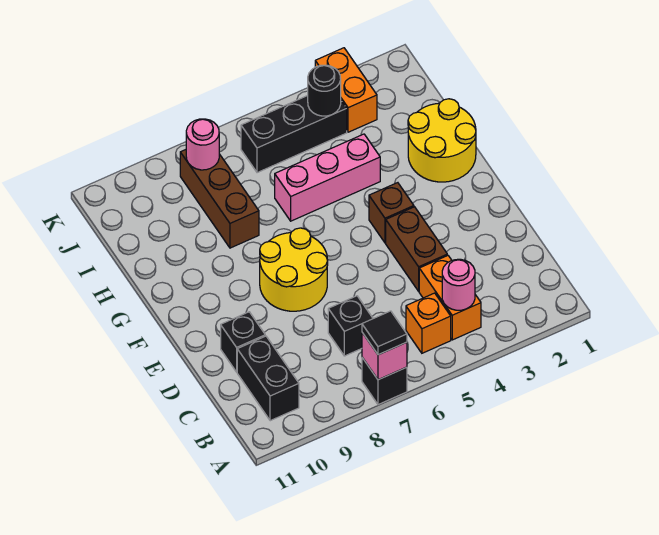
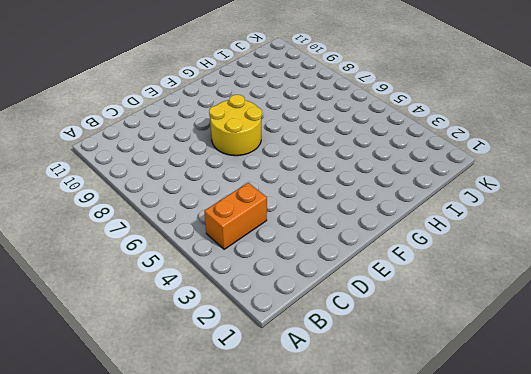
none -> black 1x1 brick [362,358,407,405]
none -> orange 1x1 brick [406,293,451,353]
none -> black 1x2 brick [237,336,299,421]

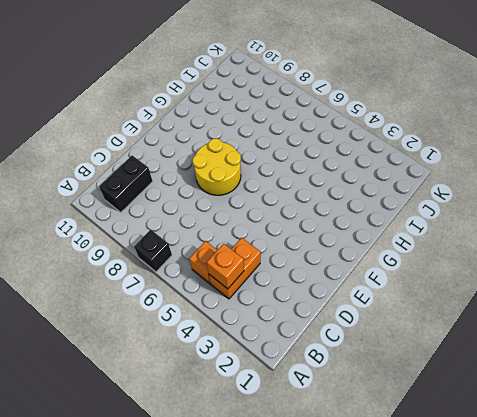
orange 1x1 brick [207,244,244,289] -> pink 1x1 round brick [442,259,475,310]
none -> black 1x1 brick [328,296,373,356]
none -> brown 1x2 brick [386,207,447,291]
none -> black 1x1 brick [221,312,265,372]

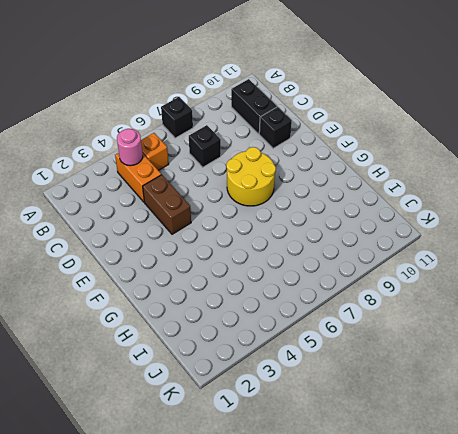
none -> brown 1x1 brick [369,183,414,243]
none -> yellow 2x2 round brick [408,99,476,182]
none -> pink 1x3 brick [275,134,380,221]

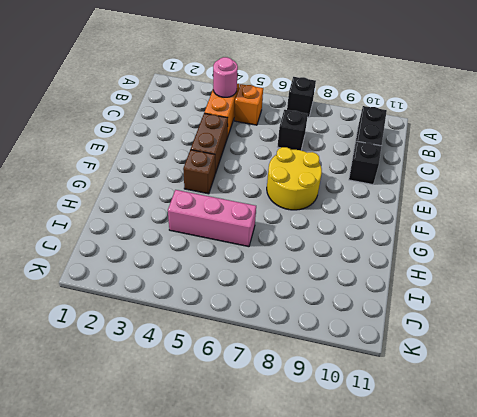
none -> yellow 2x2 round brick [408,99,476,182]
none -> brown 1x3 brick [180,150,259,248]
none -> orange 1x2 brick [315,48,377,132]

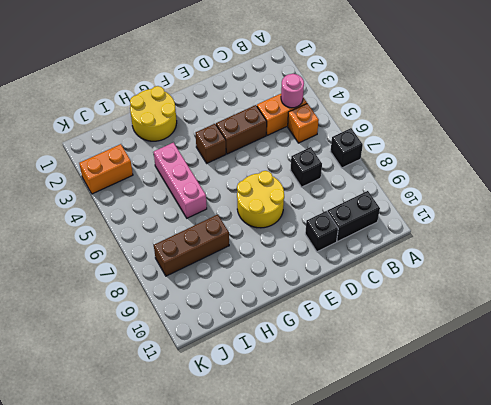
none -> black 1x3 brick [241,96,347,173]
none -> pink 1x1 brick [362,333,407,380]
none -> black 1x1 round brick [308,65,341,116]

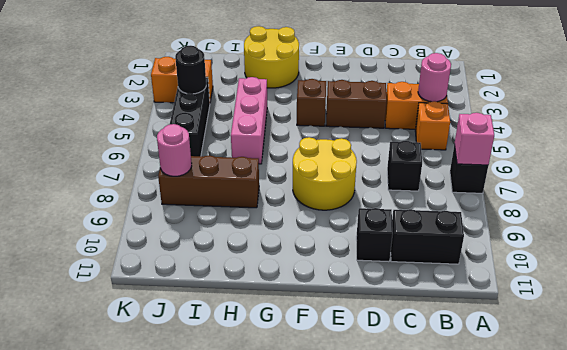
none -> black 1x1 tile [362,311,407,355]

